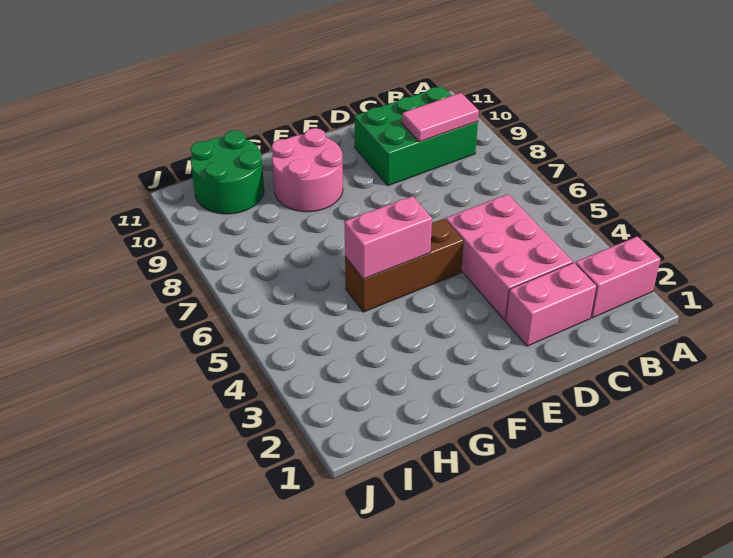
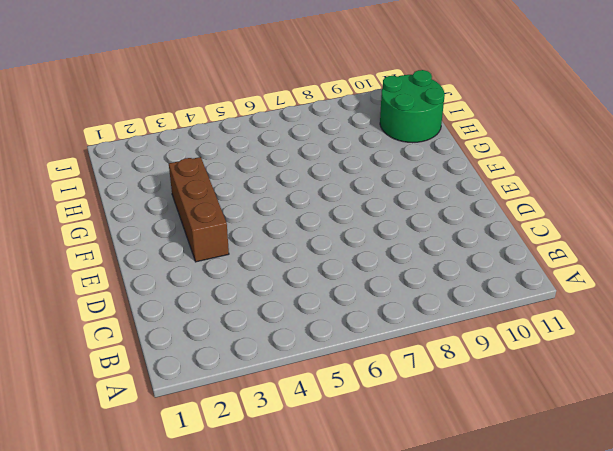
brown 1x3 brick [169,157,229,262] -> brown 1x3 brick moved to [345,219,464,312]
none -> pink 1x2 brick [575,236,661,318]
none -> green 2x3 brick [355,86,478,186]

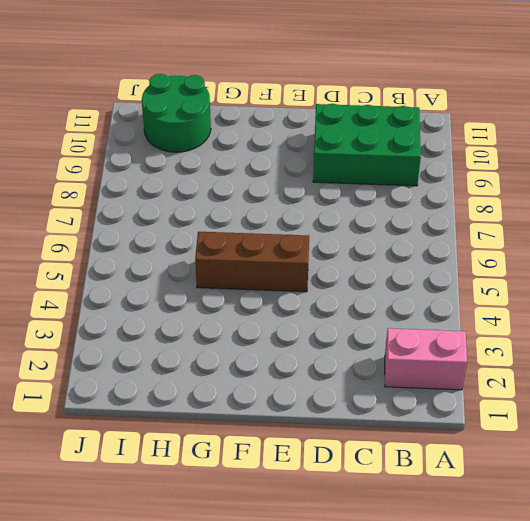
none -> pink 1x2 brick [506,263,597,346]
none -> pink 2x3 brick [446,194,573,320]

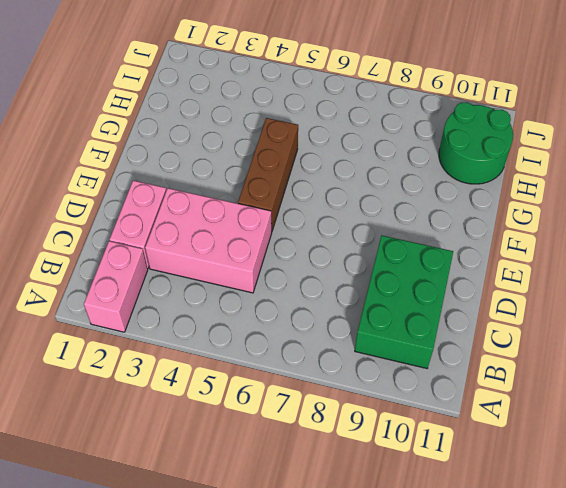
none -> pink 2x2 round brick [272,128,343,212]
none -> pink 1x2 tile [402,93,479,142]

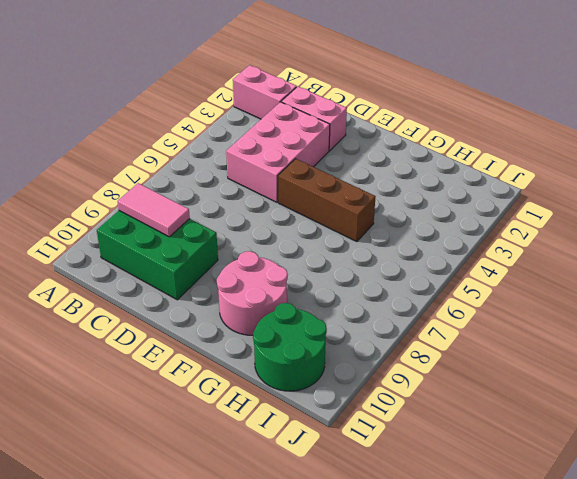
none -> pink 1x2 brick [344,196,432,279]

